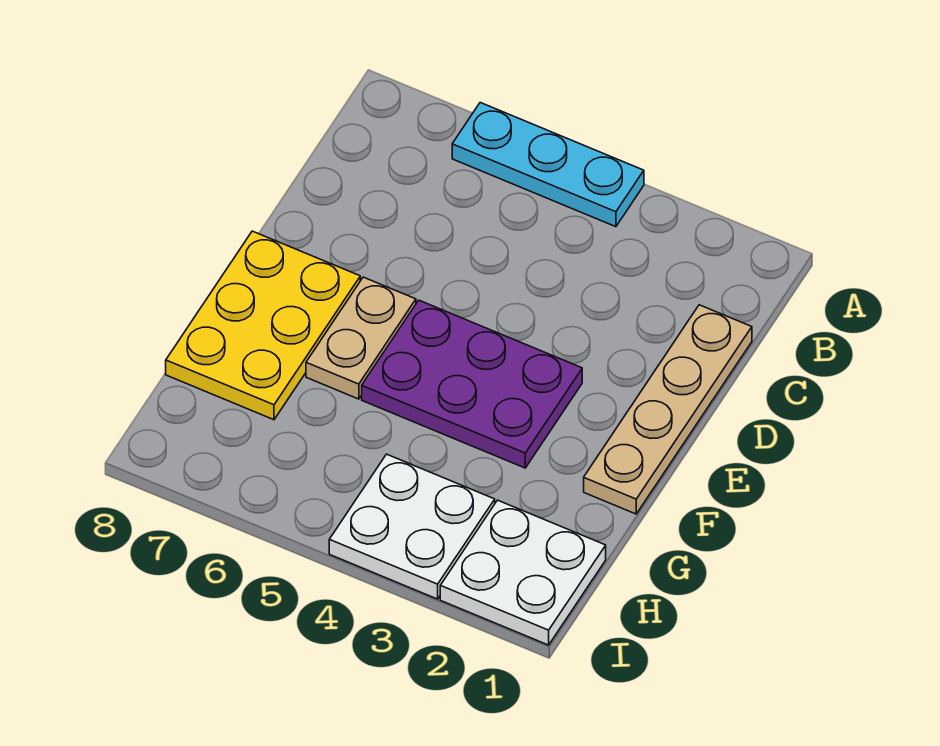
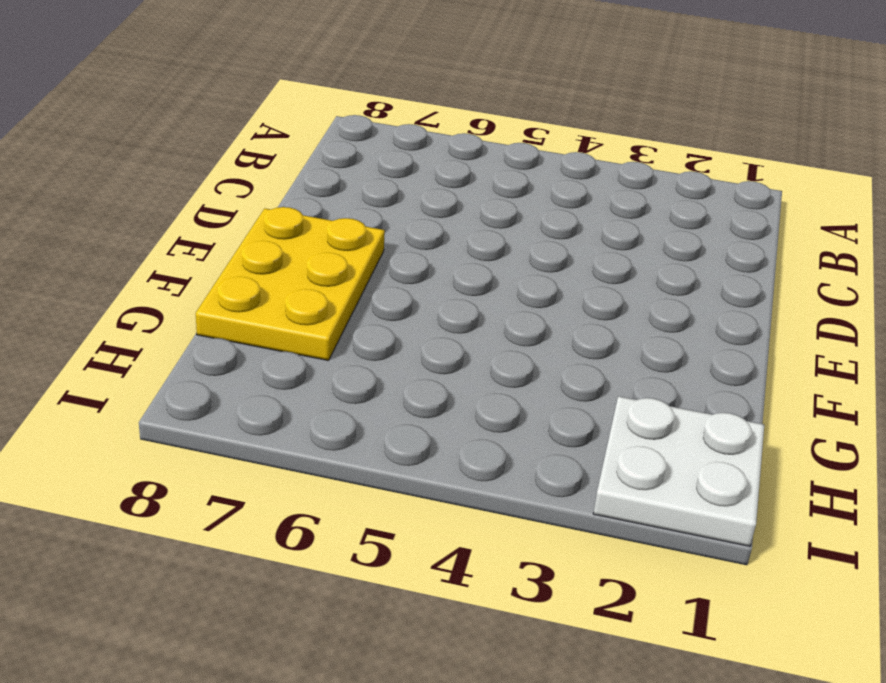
none -> cyan 1x3 plate [452,103,644,227]
none -> tan 1x4 plate [584,305,752,514]

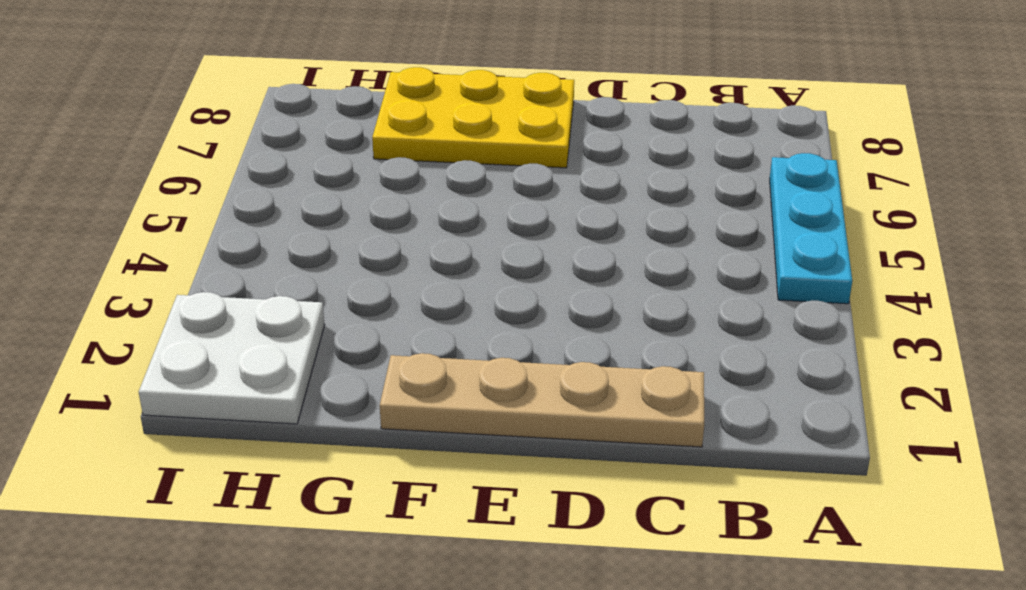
none -> purple 2x3 plate [362,300,582,468]
none -> tan 1x2 plate [306,277,416,399]

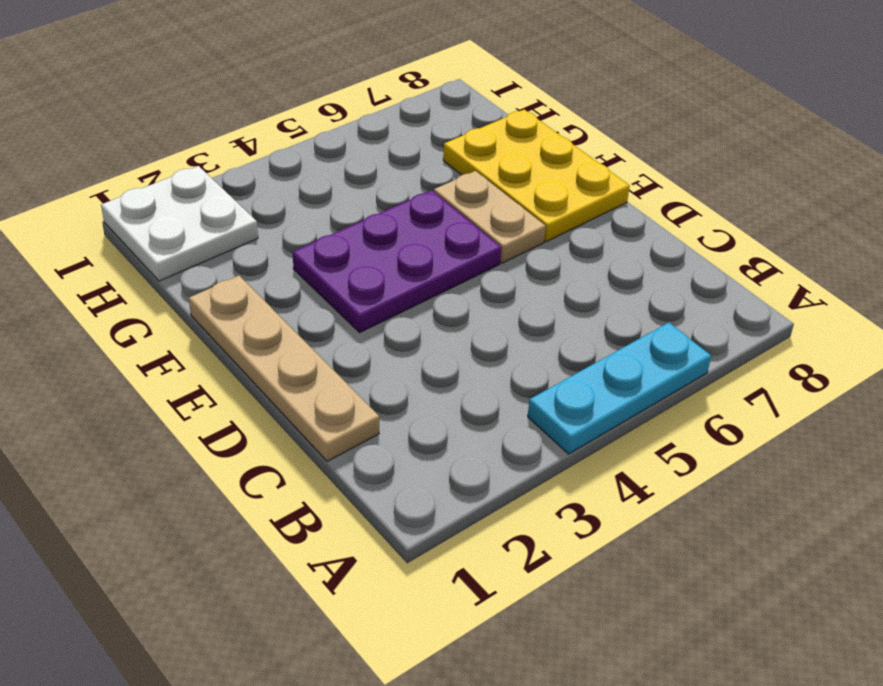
none -> white 2x2 plate [329,454,495,599]

